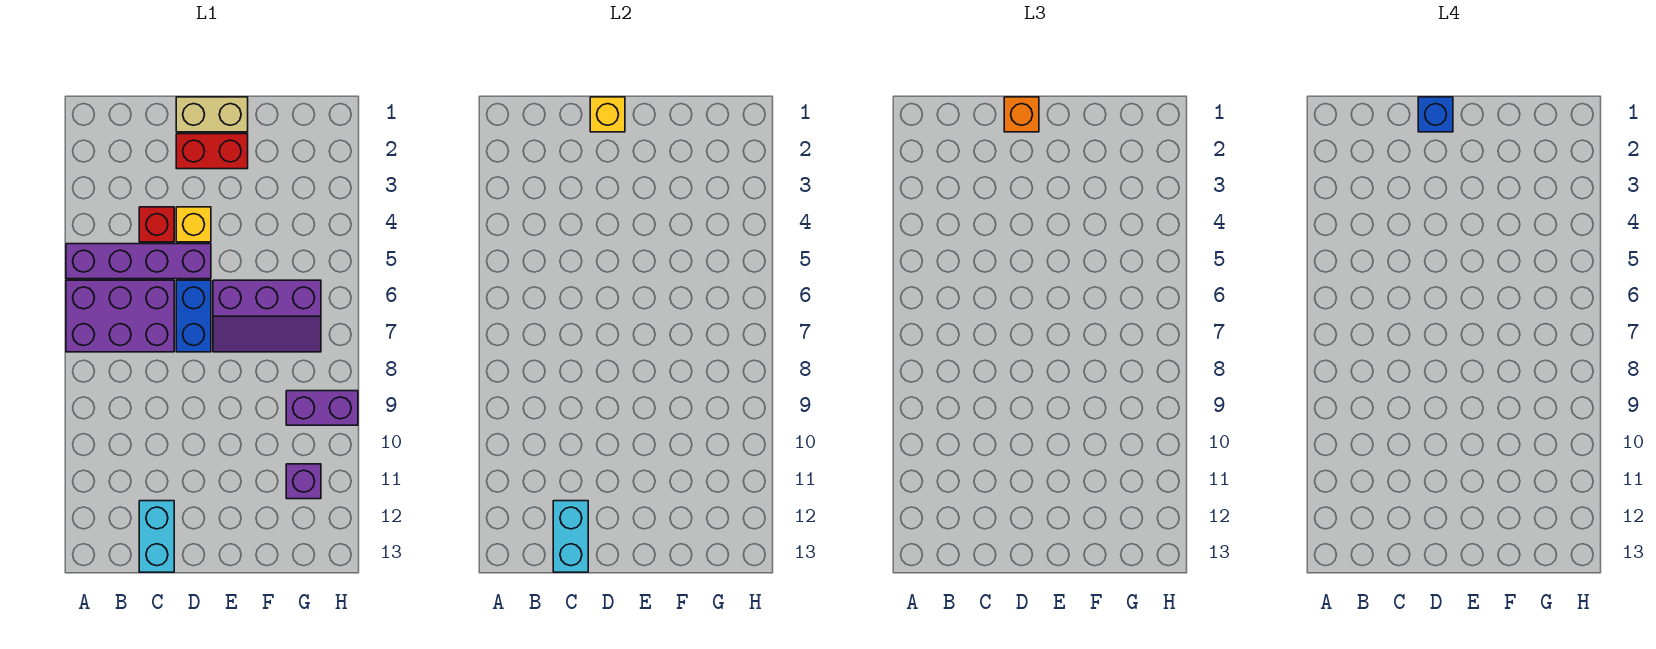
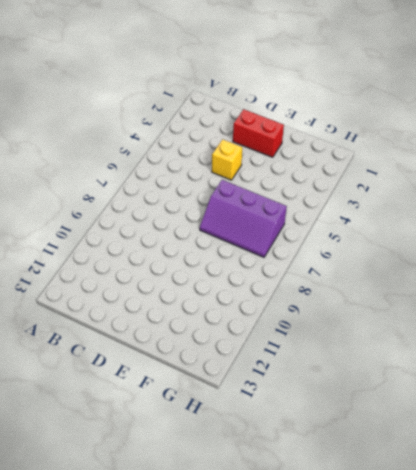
none -> purple 1x4 brick [66,244,211,279]
none -> purple 2x3 brick [66,280,174,352]
none -> red 1x1 brick [139,207,174,242]

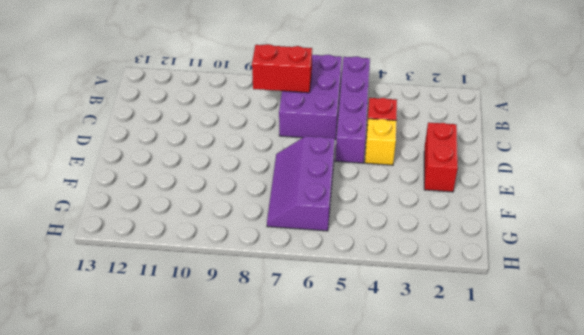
red 1x2 brick [252,44,312,93] -> none
none -> cyan 1x2 brick [139,501,174,572]
none -> tan 1x2 brick [176,97,248,132]
none -> blue 1x2 brick [176,280,211,352]

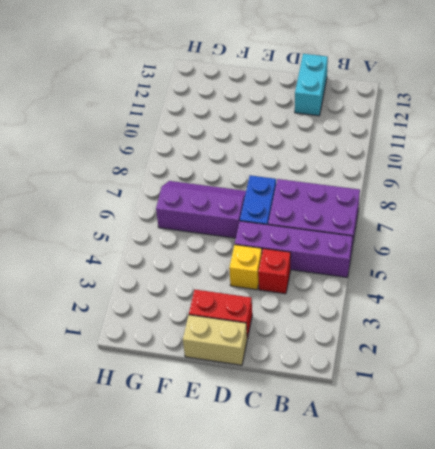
none -> purple 1x2 brick [286,391,358,425]
none -> purple 1x1 brick [286,464,321,499]
none -> cyan 1x2 brick [553,501,588,572]

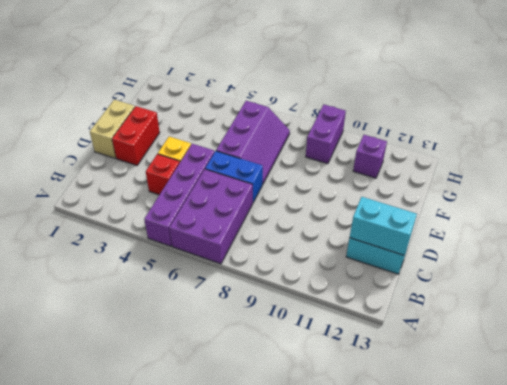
none -> yellow 1x1 brick [590,97,625,132]
none -> orange 1x1 brick [1004,97,1039,132]
none -> blue 1x1 brick [1418,97,1453,132]

